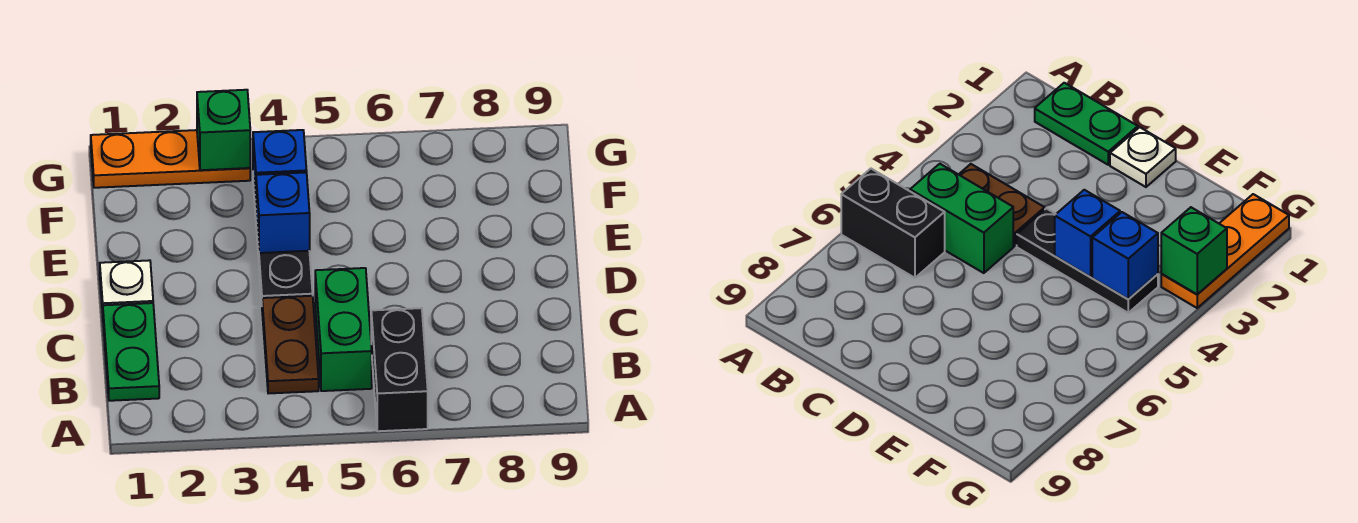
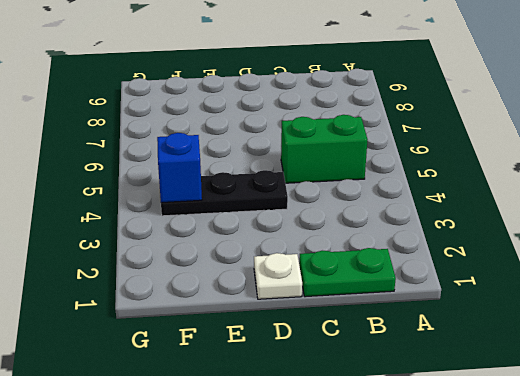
none -> black 1x2 brick [371,308,428,431]
none -> brown 1x2 plate [262,296,319,394]

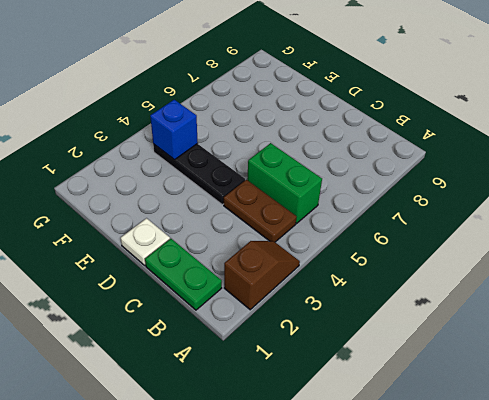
brown 1x2 slope [224,241,300,310] -> none
none -> black 1x2 brick [371,308,428,431]
none -> orange 1x3 plate [91,130,250,188]

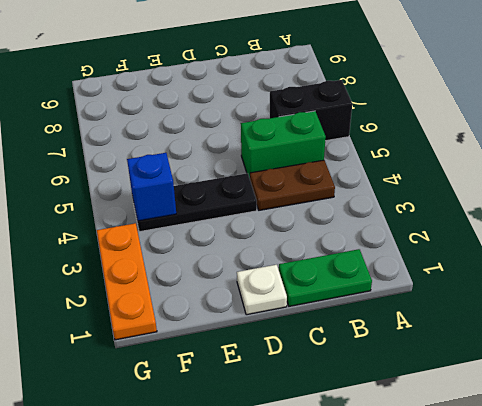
none -> blue 1x1 brick [256,172,310,253]
none -> green 1x1 brick [197,90,250,170]

